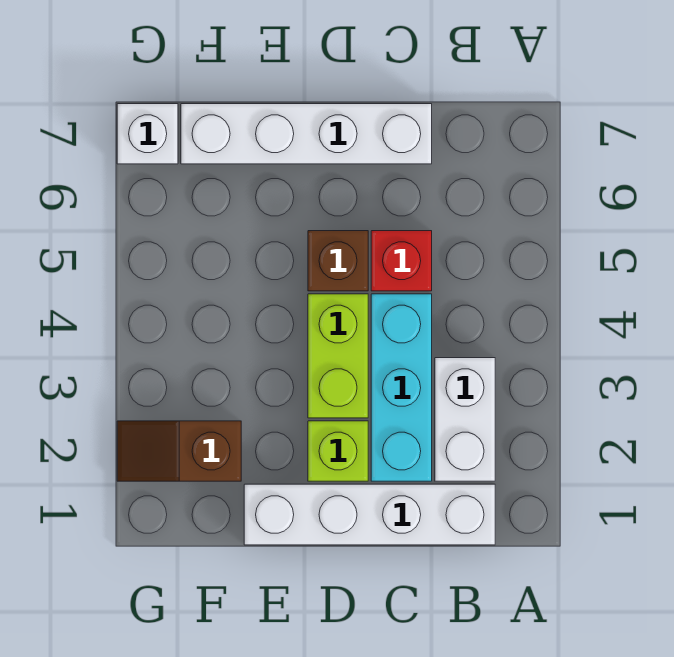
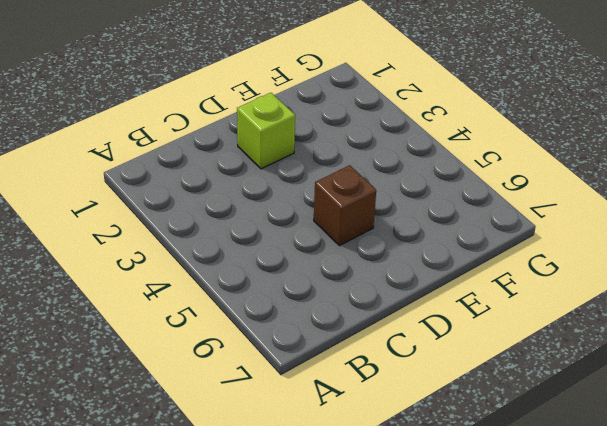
none -> white 1x4 brick [244,484,495,545]
none -> white 1x2 brick [435,358,495,481]

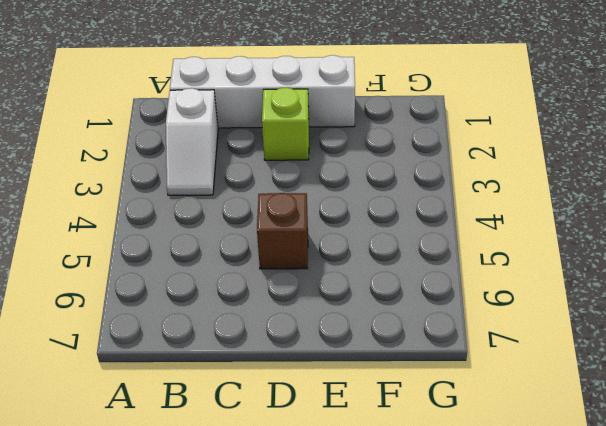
white 1x2 slope [166,88,218,195] -> white 1x2 brick [435,358,495,481]
none -> cyan 1x3 brick [371,294,432,481]
none -> red 1x1 brick [371,231,432,291]

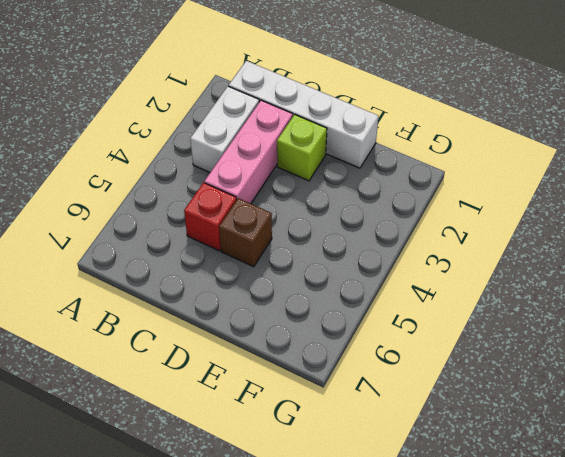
pink 1x3 brick [204,100,293,204] -> cyan 1x3 brick [371,294,432,481]
none -> white 1x4 brick [181,104,432,164]
none -> lime 1x2 brick [308,294,368,418]

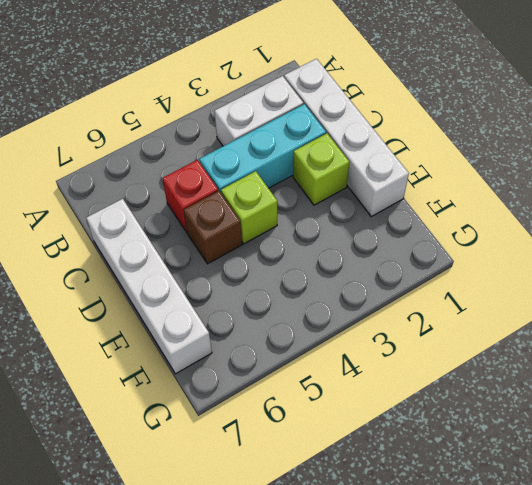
lime 1x1 brick [221,171,277,244] -> lime 1x2 brick [308,294,368,418]
none -> brown 1x2 slope [117,421,241,481]
none -> white 1x1 brick [117,104,178,164]

